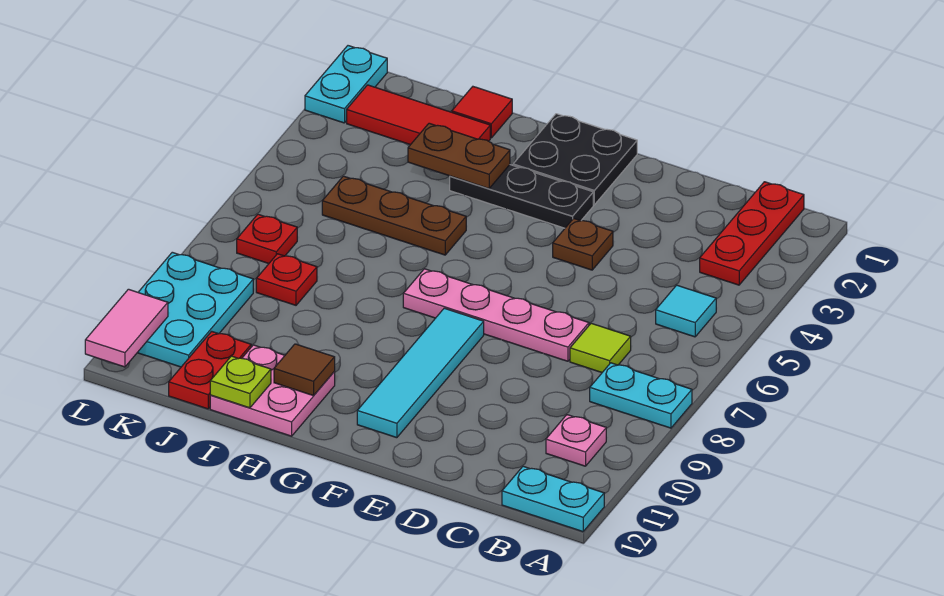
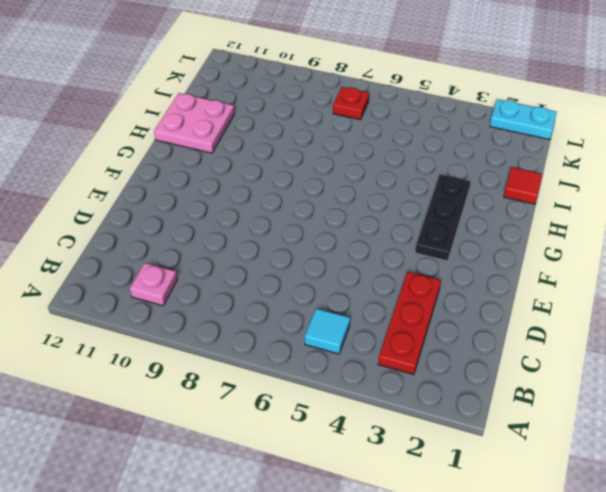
red 1x3 plate [378,272,441,375] -> red 1x3 plate turned to [700,182,804,285]
none -> cyan 1x2 plate [590,363,692,428]
none -> cyan 1x2 plate [502,466,604,532]
none -> lime 1x1 tile [570,323,631,372]

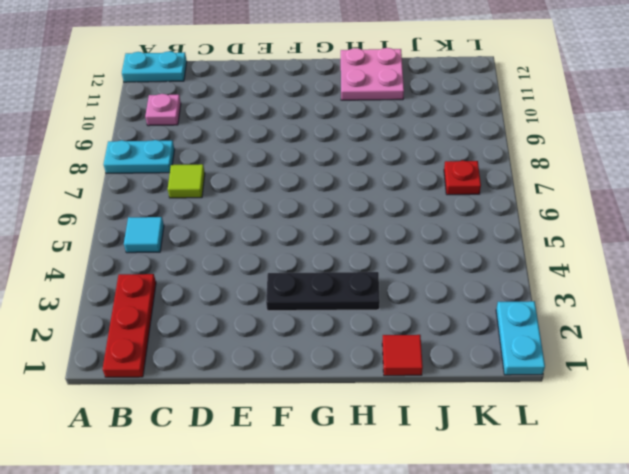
none -> pink 1x4 plate [403,269,589,361]
none -> brown 1x1 plate [553,218,613,270]
none -> black 2x2 plate [513,114,637,205]

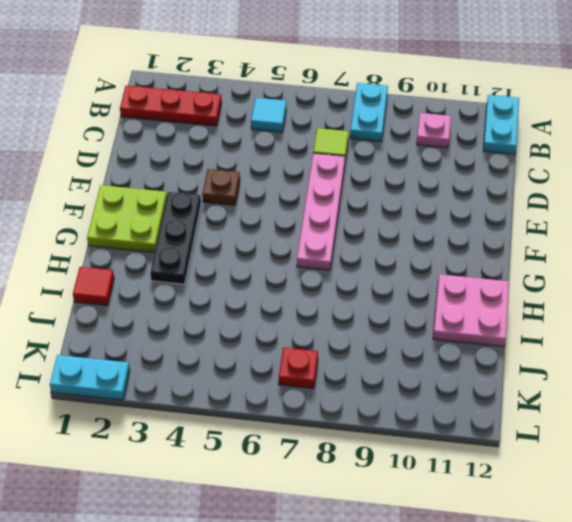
lime 2x2 plate [87,185,167,253] -> black 2x2 plate [513,114,637,205]
none -> cyan 1x4 tile [357,308,484,438]
none -> brown 1x3 plate [322,176,466,255]
none -> red 1x3 tile [347,85,490,145]

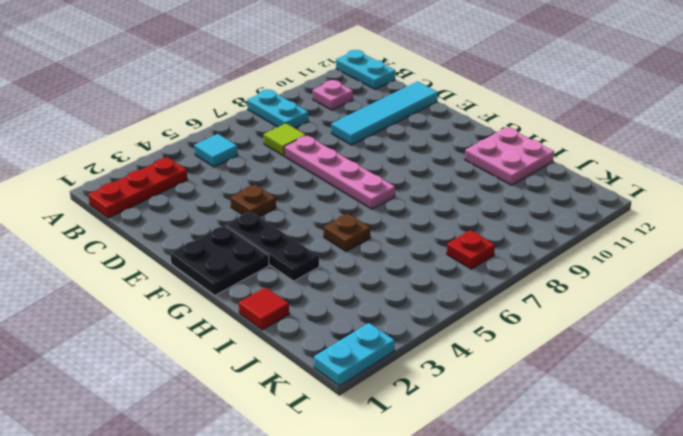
cyan 1x4 tile [331,81,438,145] -> cyan 1x4 tile moved to [357,308,484,438]
brown 1x1 plate [324,214,370,251] -> brown 1x3 plate [322,176,466,255]
none -> red 1x3 tile [347,85,490,145]
none -> red 1x1 plate [256,254,317,305]
none -> red 1x2 plate [169,331,251,409]

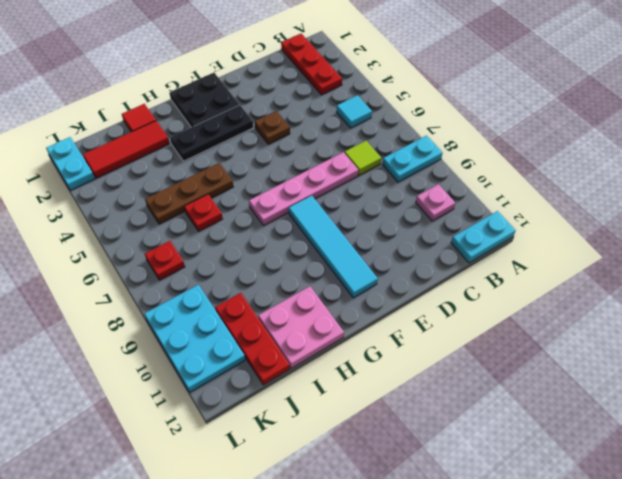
red 1x1 plate [184,194,223,232] -> red 1x1 plate moved to [256,254,317,305]
red 1x3 plate [215,293,290,385] -> red 1x2 plate [169,331,251,409]
none -> brown 1x2 plate [408,123,510,189]
none -> brown 1x1 tile [274,344,335,396]
none -> lime 1x1 plate [210,356,271,408]

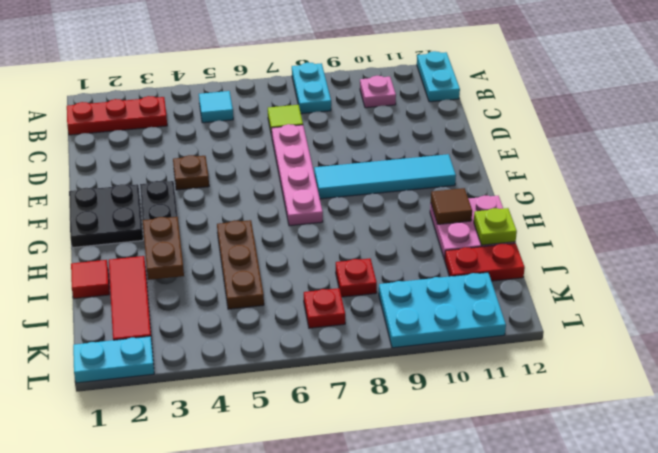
none -> pink 1x2 tile [85,289,168,367]

